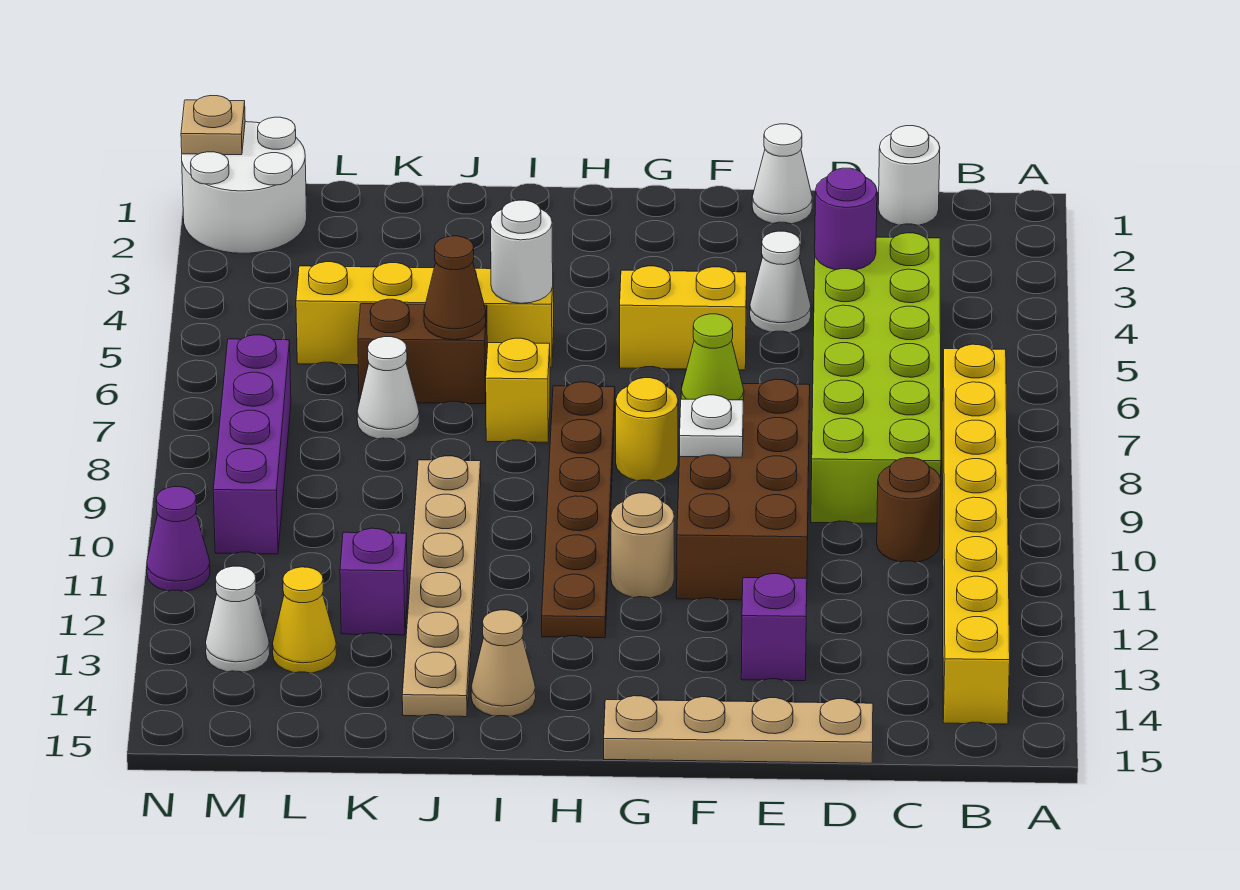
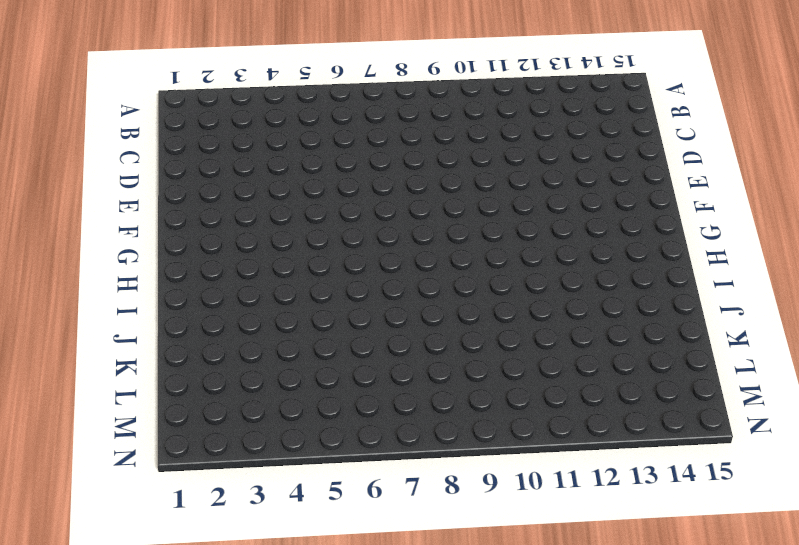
none -> yellow 1x8 brick [942,344,1010,724]
none -> white 1x1 round brick [878,126,940,226]
none -> lime 2x6 brick [811,233,941,523]
none -> brown 1x1 round brick [877,458,941,562]

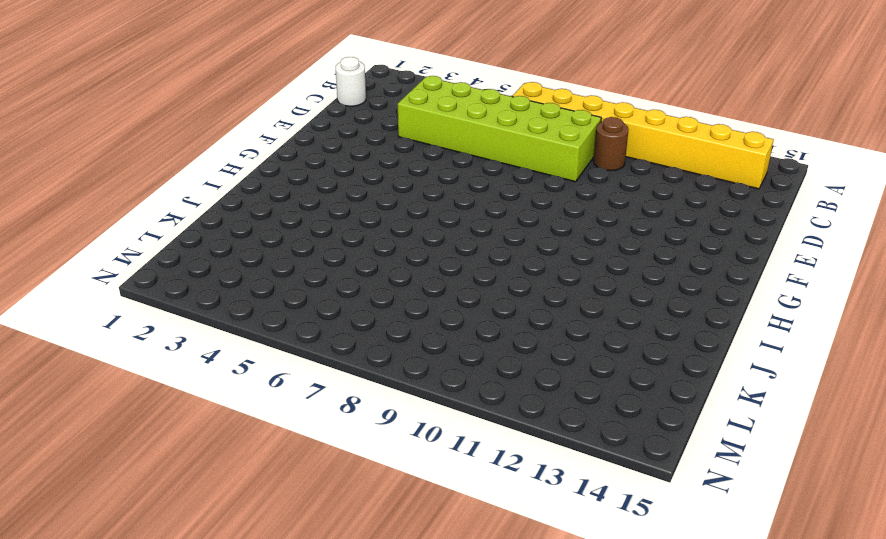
none -> tan 1x4 plate [604,696,873,763]
none -> white 1x1 cone [752,124,812,224]
none -> white 1x1 cone [750,231,811,333]
none -> brown 2x4 brick [677,379,810,600]

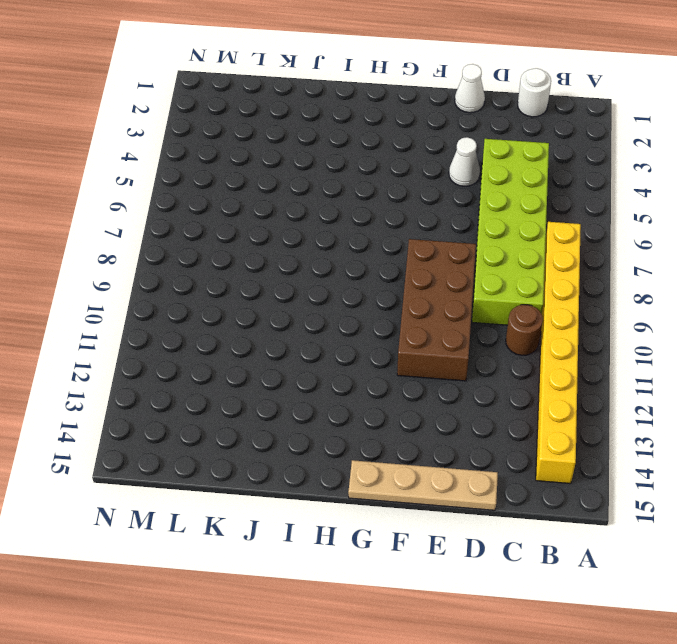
none -> purple 1x1 brick [741,574,807,681]
none -> yellow 1x2 brick [620,266,747,370]
none -> yellow 1x1 round brick [616,378,678,481]
none -> tan 1x1 round brick [611,493,674,598]

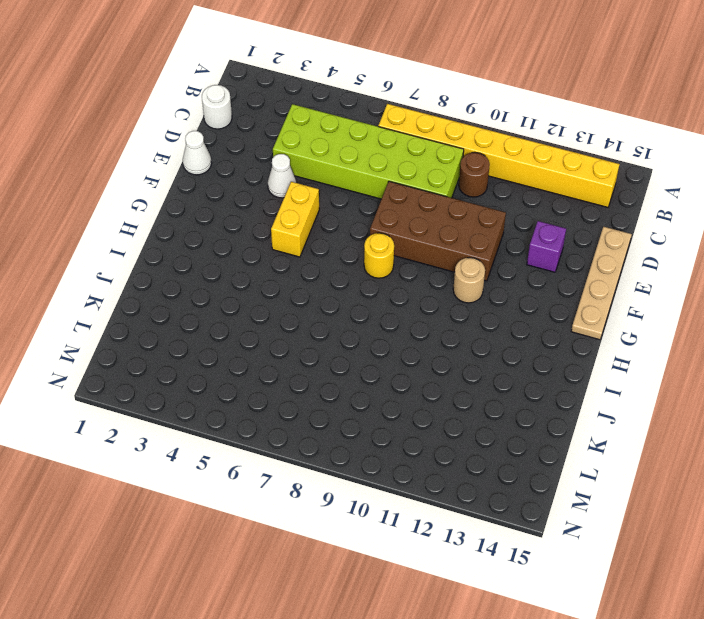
none -> brown 1x6 plate [542,382,615,638]
none -> yellow 1x4 brick [296,262,554,367]
none -> yellow 1x1 brick [486,338,550,442]
none -> tan 1x1 cone [471,610,536,717]

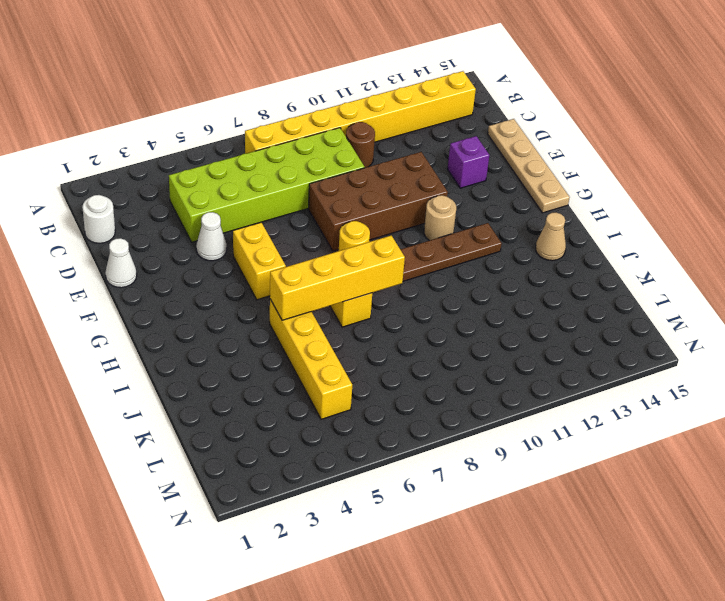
yellow 1x4 brick [270,236,405,320] -> white 1x1 round brick [491,200,553,303]
none -> brown 1x2 brick [358,299,487,404]
none -> tan 1x6 plate [402,456,481,717]
none -> white 1x1 cone [357,337,419,439]
none -> purple 1x1 brick [340,528,407,635]

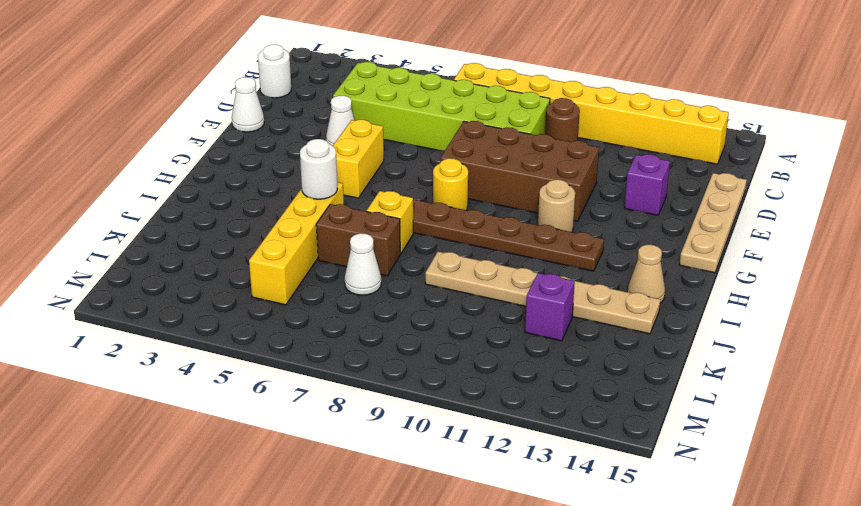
brown 1x2 brick [316,204,400,276] -> brown 1x2 brick turned to [358,299,487,404]
none -> yellow 1x1 cone [273,567,337,673]
none -> white 2x2 round brick [182,117,307,253]
none -> purple 1x4 brick [213,335,291,554]
none -> white 1x1 cone [206,566,270,672]

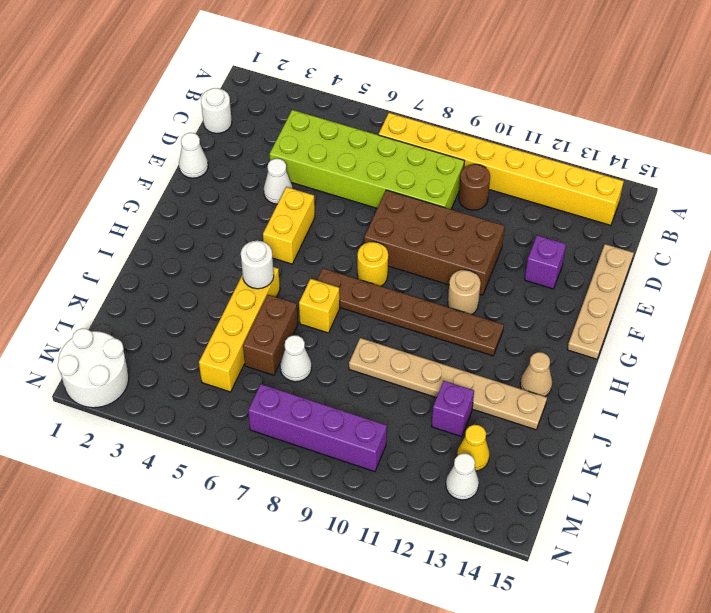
none -> purple 1x1 cone [147,487,210,591]
none -> purple 1x1 round brick [815,168,877,270]
none -> lime 1x1 cone [681,314,744,402]
none -> white 1x1 plate [680,395,743,457]

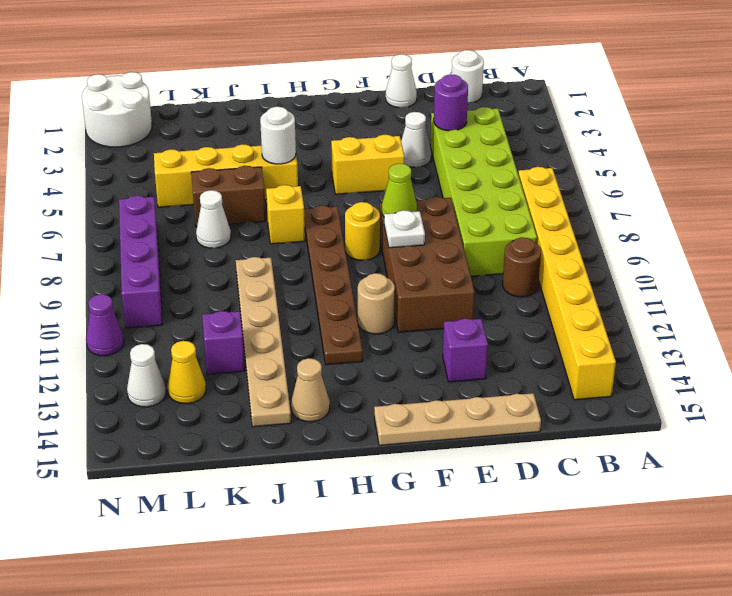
none -> brown 1x1 cone [424,236,486,340]
none -> tan 1x1 plate [181,96,245,155]

